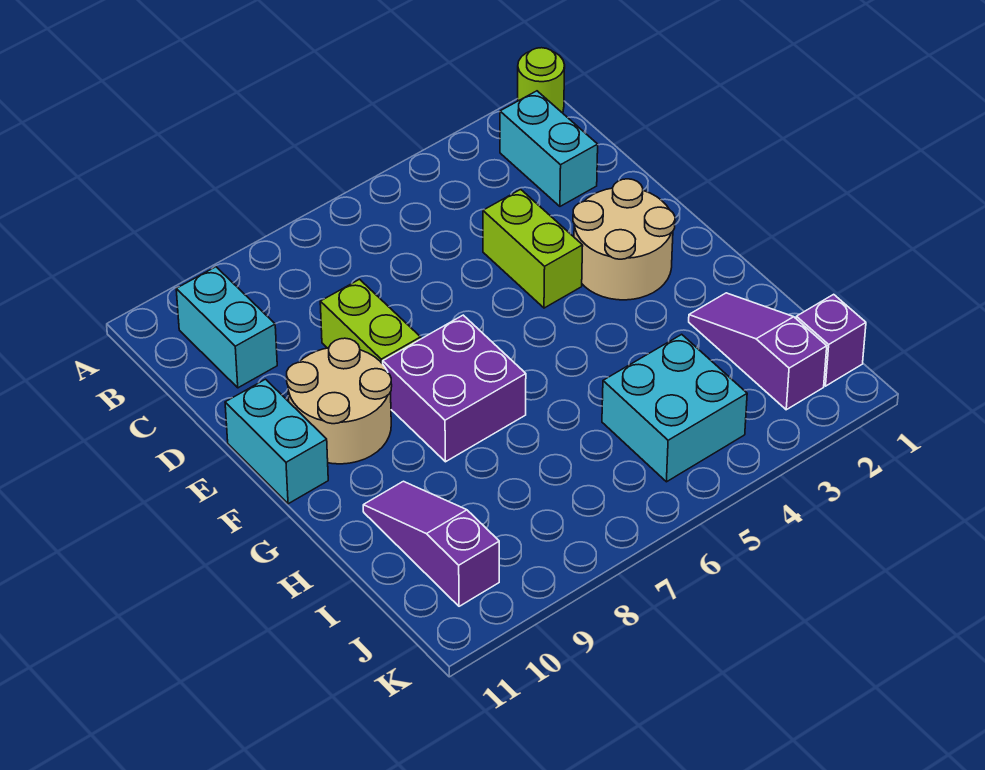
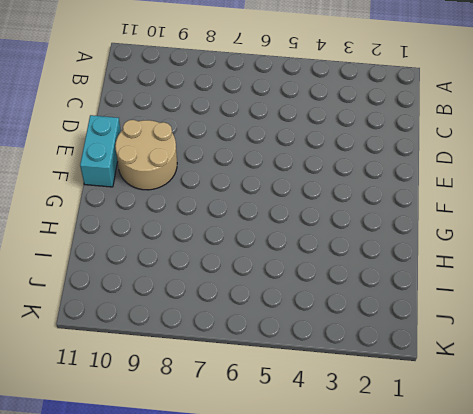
none -> lime 1x1 round brick [518,48,565,113]
none -> cyan 1x2 brick [500,91,598,206]
none -> cyan 1x2 brick [176,267,277,388]

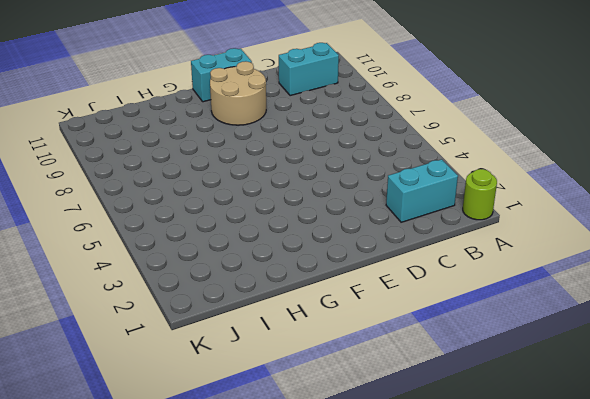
none -> lime 1x2 brick [483,189,583,308]
none -> lime 1x2 brick [320,279,421,364]
none -> tan 2x2 round brick [573,179,675,300]

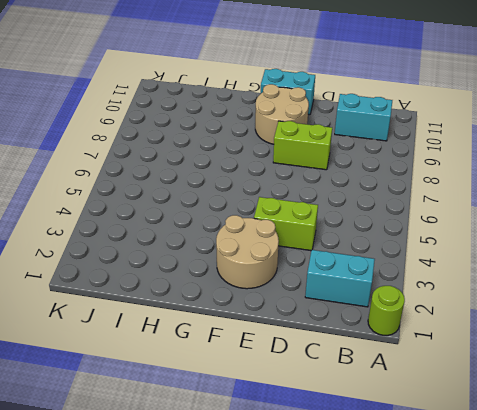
none -> purple 2x2 brick [383,315,526,462]
none -> purple 1x3 slope [689,293,827,410]
none -> purple 1x3 slope [363,481,499,606]

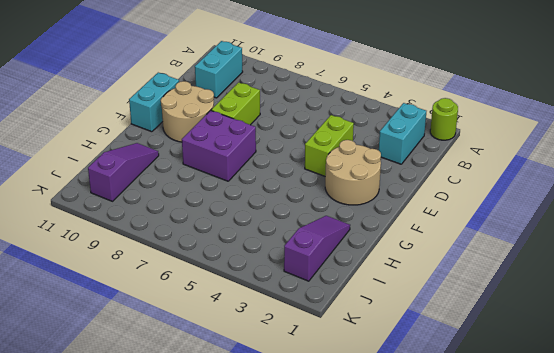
none -> cyan 2x2 brick [602,334,747,482]
none -> purple 1x1 brick [796,294,866,386]

